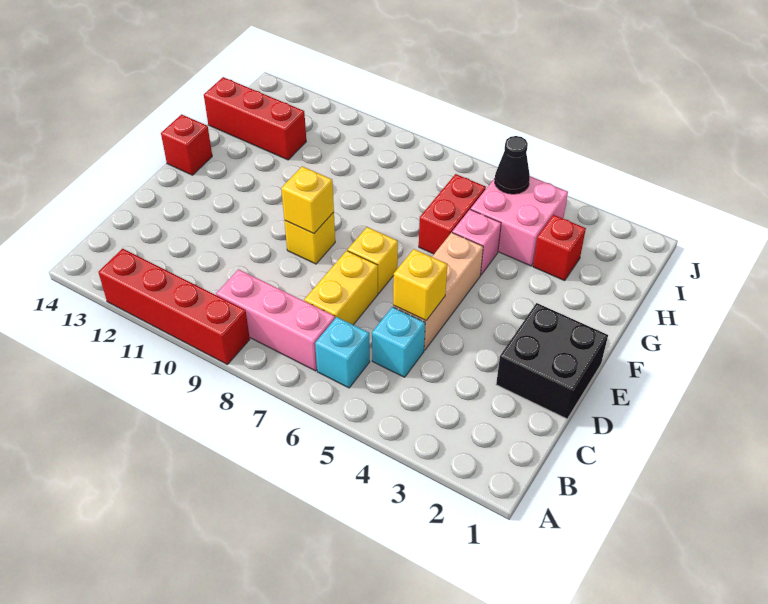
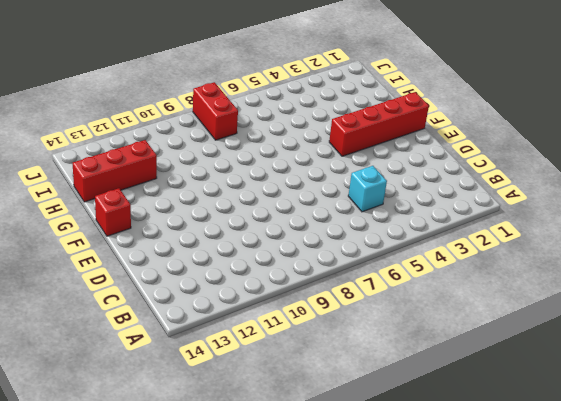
red 1x4 brick [329,92,429,156] -> red 1x4 brick moved to [98,249,250,364]
red 1x2 brick [193,82,238,140] -> red 1x2 brick moved to [419,174,486,254]
none -> cyan 1x1 brick [315,317,370,388]
none -> pink 1x3 brick [216,269,335,371]
none -> yellow 1x2 brick [304,251,378,325]

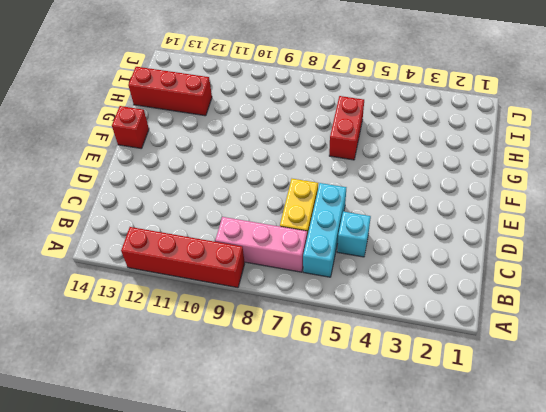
cyan 1x3 brick [303,183,346,277] -> cyan 1x1 brick [315,317,370,388]
none -> black 2x2 brick [496,303,608,419]
none -> tan 1x3 brick [393,232,483,350]
none -> yellow 1x1 brick [348,227,398,293]

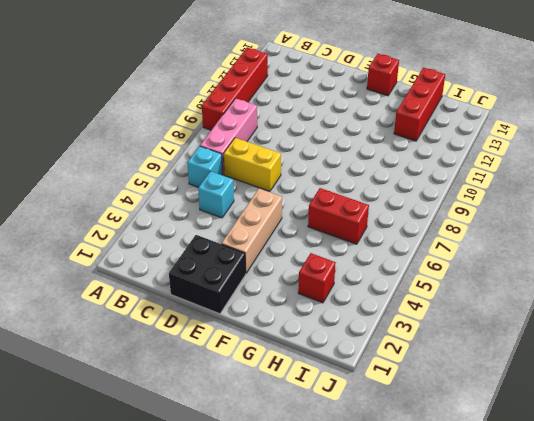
tan 1x3 brick [222,189,282,273] -> tan 1x3 brick turned to [393,232,483,350]
none -> yellow 1x1 brick [348,227,398,293]
none -> yellow 1x1 brick [284,212,335,264]
none -> pink 1x1 brick [452,210,501,275]

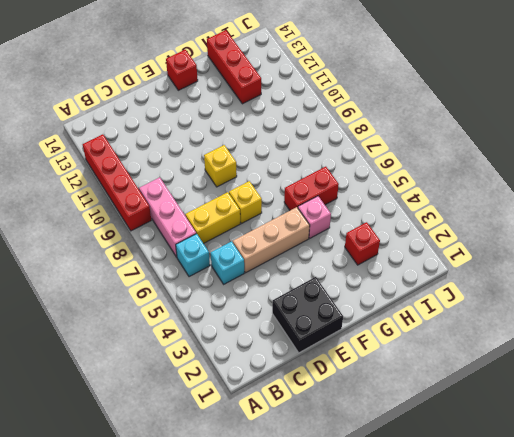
none -> pink 2x2 brick [471,176,568,266]
none -> yellow 1x1 brick [393,249,447,321]
none -> yellow 1x1 brick [281,166,334,234]

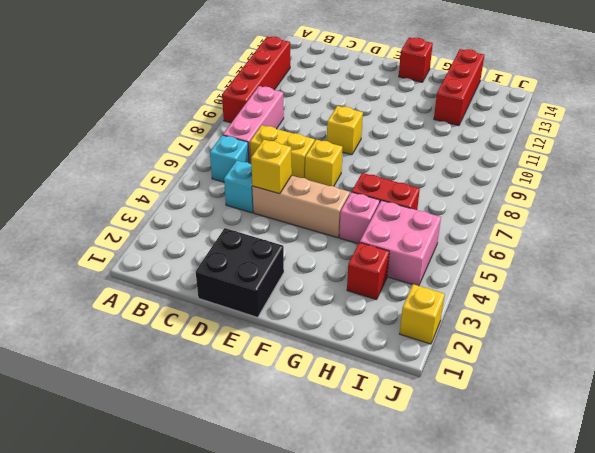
yellow 1x1 brick [400,284,445,344] -> yellow 1x1 brick moved to [281,166,334,234]
none -> black 1x1 cone [495,136,530,194]

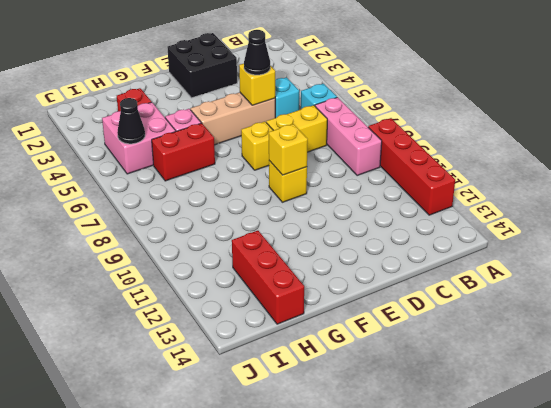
black 1x1 cone [244,30,270,75] -> none
none -> red 1x1 brick [161,114,212,175]

